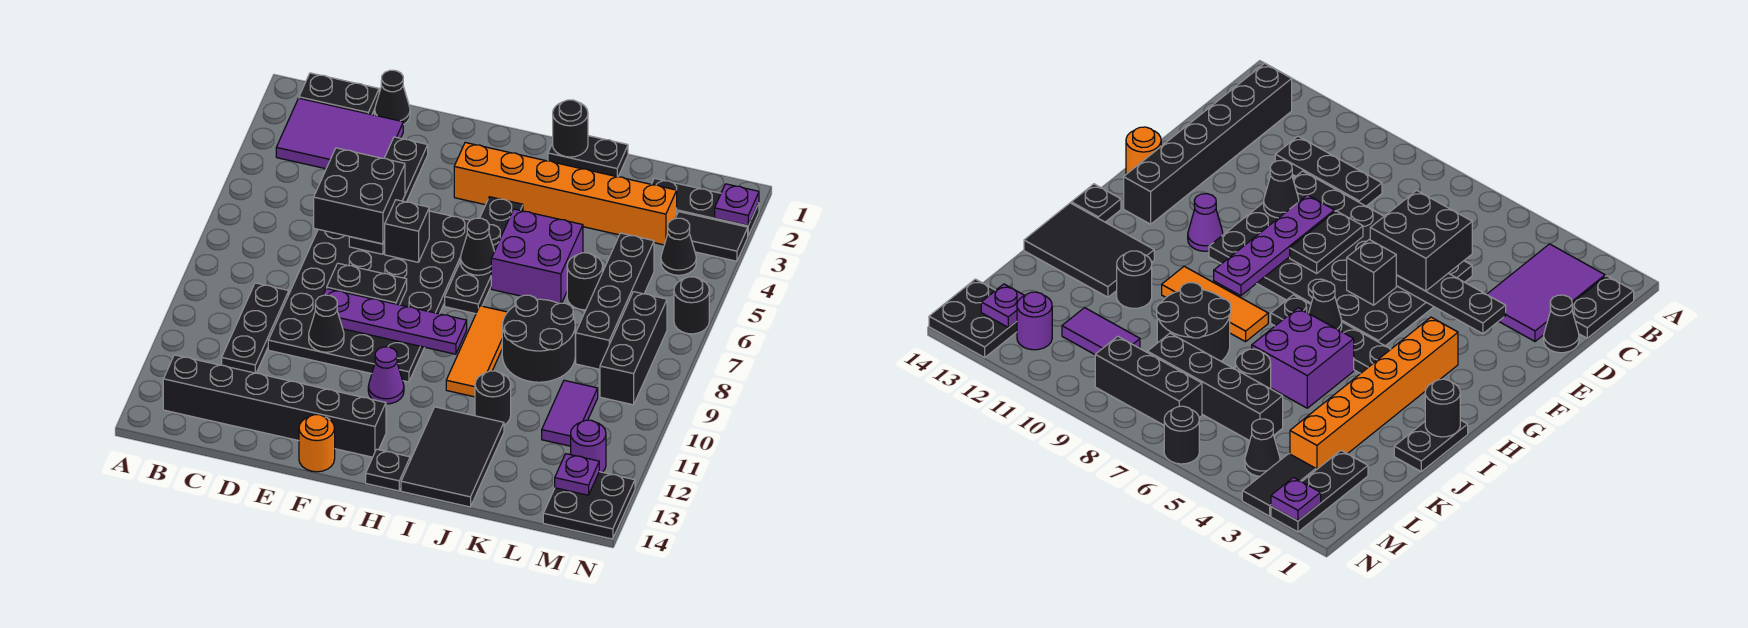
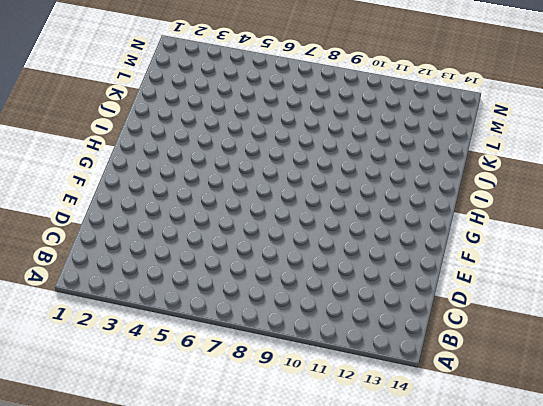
none -> black 1x2 plate [299,73,379,115]
none -> purple 2x3 tile [276,98,403,169]
none -> black 1x6 brick [163,355,386,457]
none -> black 1x3 plate [222,283,289,373]

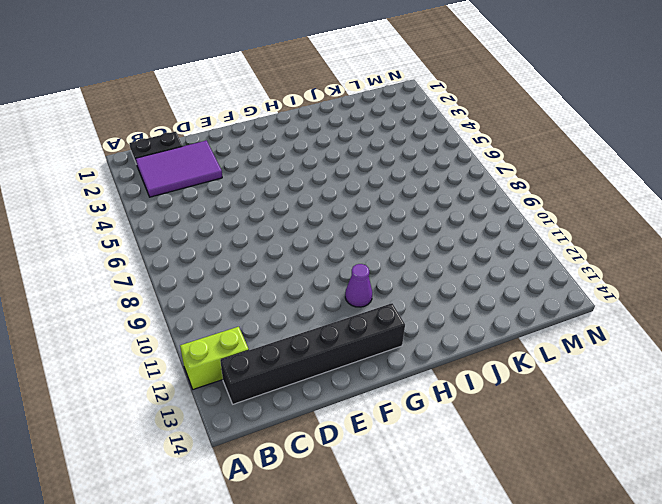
lime 1x2 brick [180,327,249,390] -> none
none -> black 1x3 plate [222,283,289,373]
none -> black 1x1 cone [375,70,410,125]
none -> black 4x6 plate [268,211,470,382]
none -> orange 1x1 round brick [299,415,335,472]

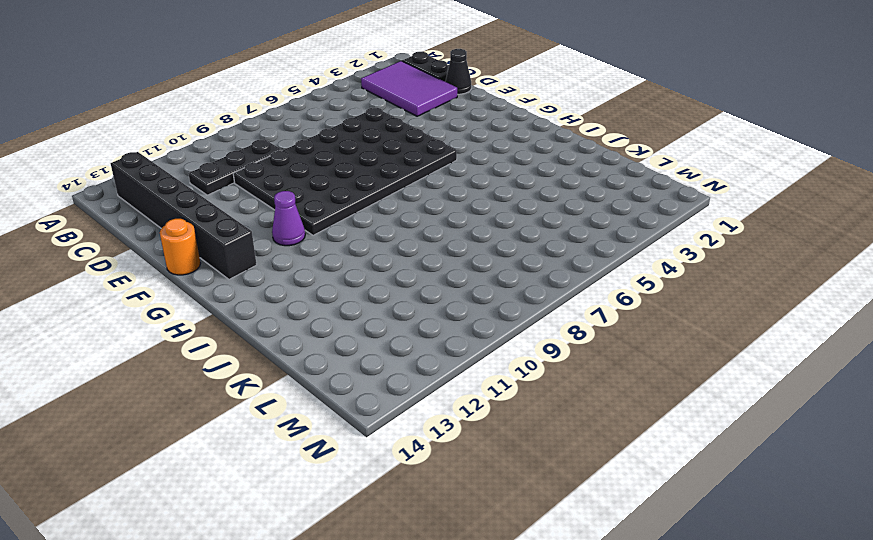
none -> orange 1x6 brick [454,143,677,245]
none -> black 1x4 plate [445,197,523,314]
none -> black 1x1 plate [366,449,410,491]
none -> black 1x2 plate [548,136,628,177]

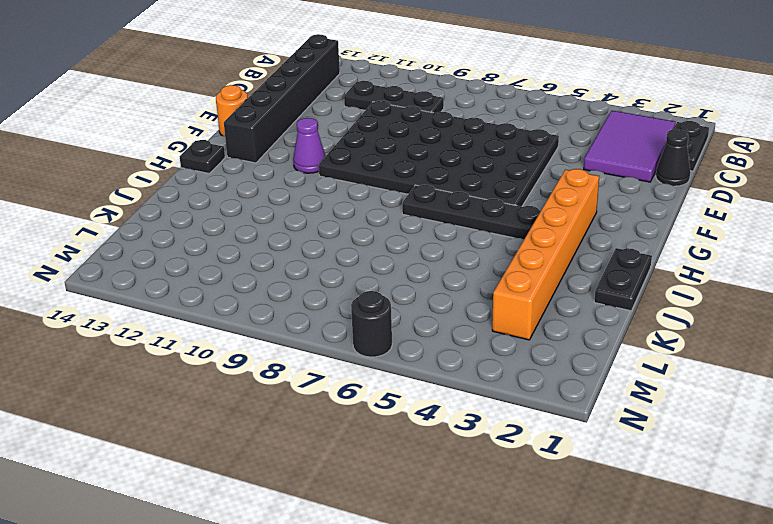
none -> purple 2x2 brick [491,209,583,304]
none -> orange 1x3 tile [446,306,507,397]
none -> black 2x3 tile [401,407,504,507]
none -> black 2x2 round brick [502,295,575,382]

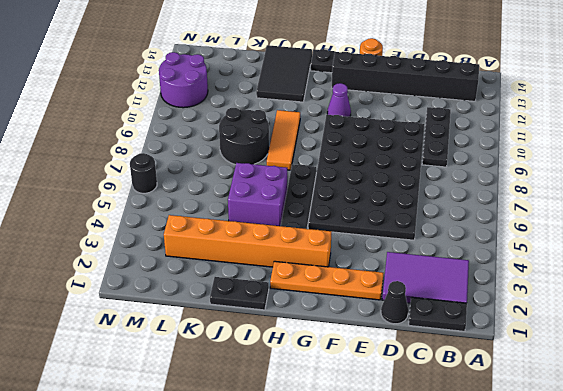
orange 1x4 plate [270,261,384,300] -> none
purple 2x2 round brick [159,52,208,108] -> purple 1x1 round brick [571,420,606,472]
none -> black 1x1 round brick [475,371,511,425]
none -> black 1x1 round brick [567,253,603,310]
none -> black 1x3 plate [652,178,759,236]
none -> black 1x4 brick [576,233,654,369]

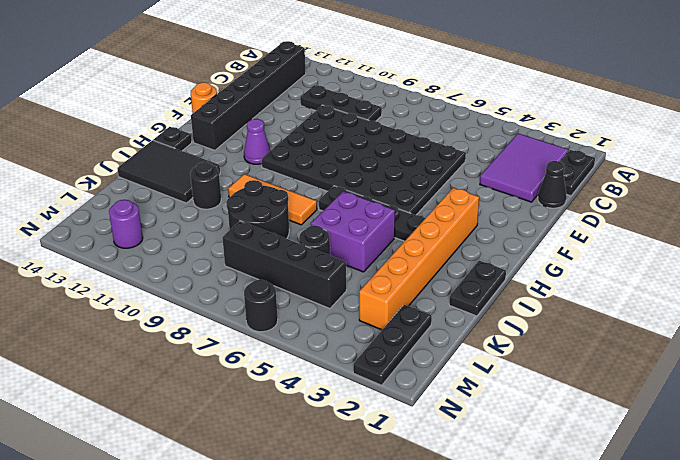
none -> purple 1x2 tile [542,380,598,446]
none -> black 1x2 tile [676,212,748,261]
none -> black 1x1 cone [661,218,696,275]
none -> black 1x3 brick [600,292,667,405]

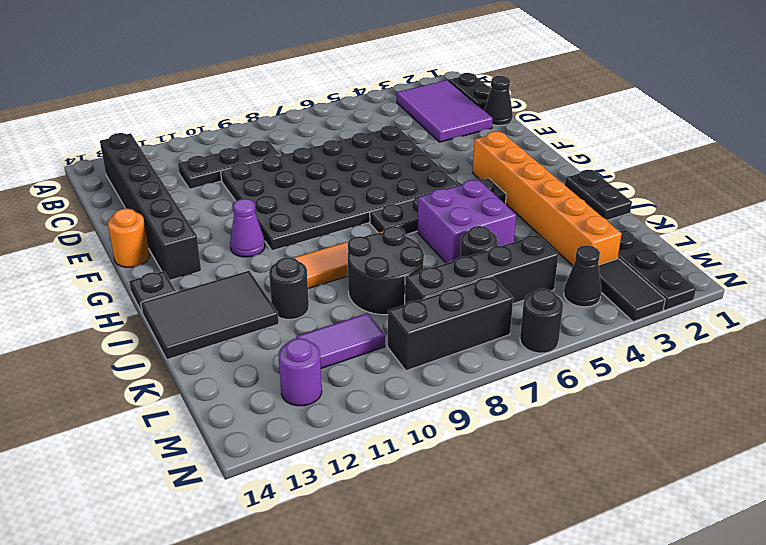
none -> black 2x2 plate [543,472,635,539]
none -> black 1x4 plate [349,137,428,254]
none -> black 1x2 plate [327,263,407,305]
none -> purple 1x4 plate [323,288,467,354]

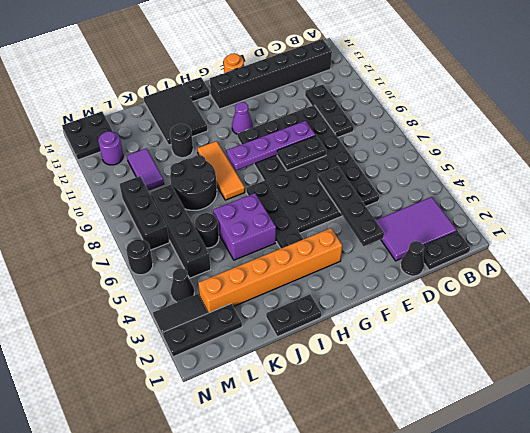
none -> black 1x1 cone [309,295,344,352]
none -> black 1x1 brick [385,200,429,262]
none -> black 1x1 cone [460,218,494,275]
none -> black 1x1 round brick [553,100,588,157]

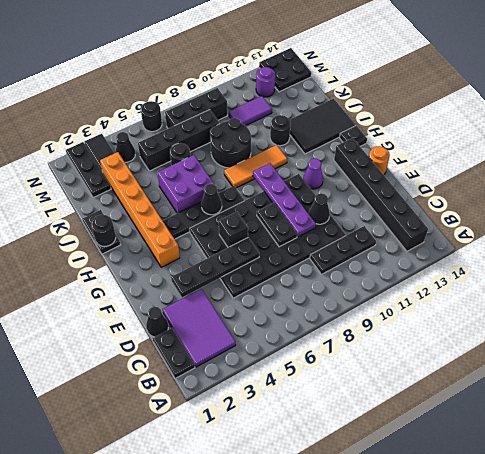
none -> purple 1x1 plate [555,454,599,495]
none -> purple 1x1 plate [715,184,759,226]
none -> black 2x2 brick [314,148,405,244]

